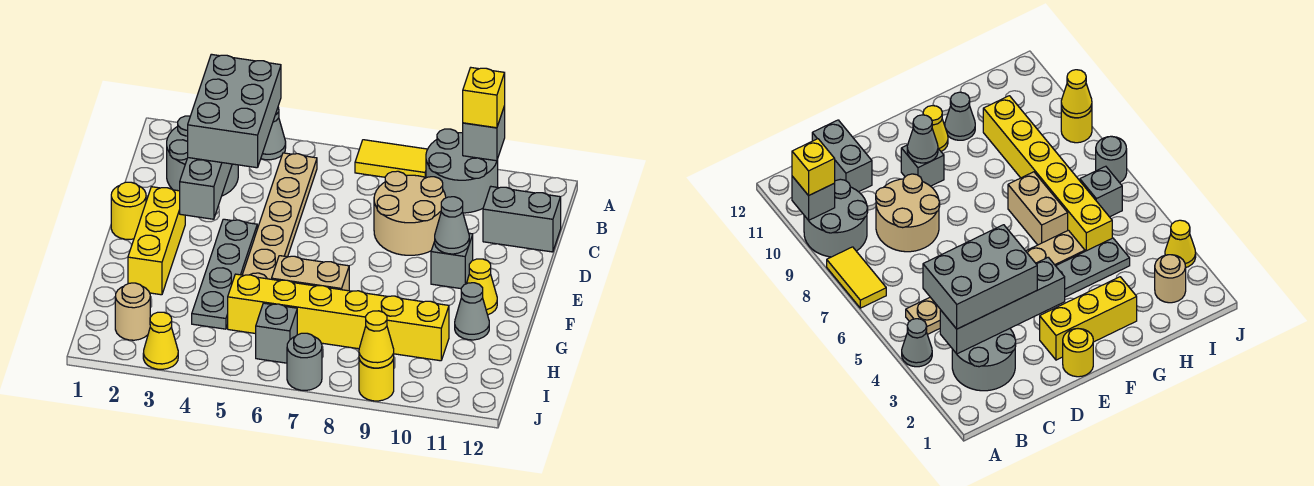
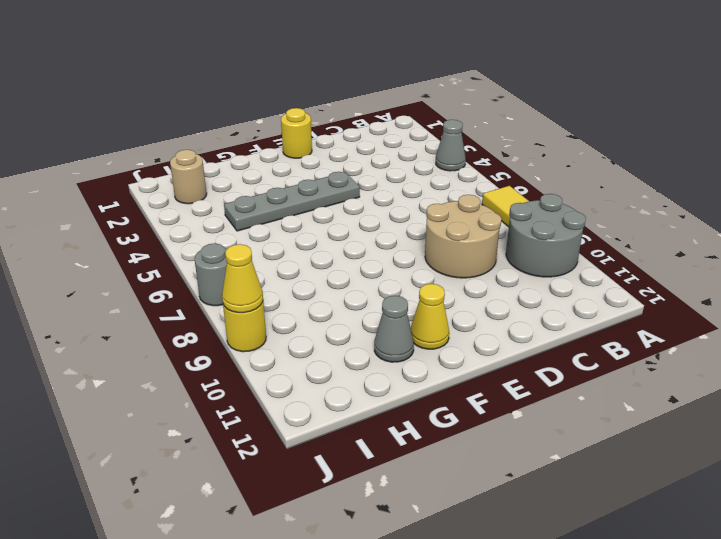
none -> grey 2x2 round brick [167,116,238,196]
none -> tan 1x6 plate [242,153,317,279]
none -> grey 1x2 brick [483,187,561,252]

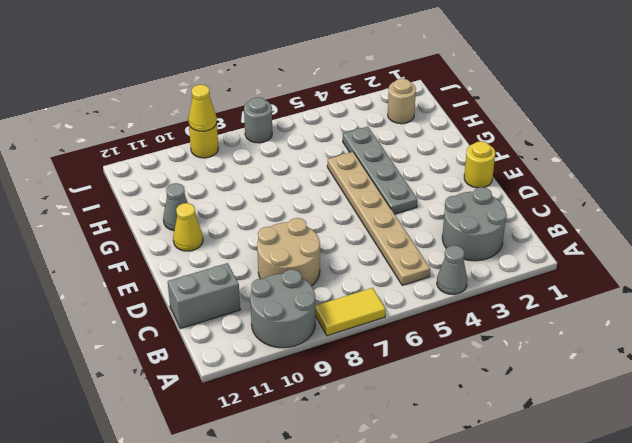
none -> yellow 1x3 brick [128,187,185,295]
none -> grey 1x1 brick [431,233,473,289]
none -> tan 1x2 brick [272,256,349,291]

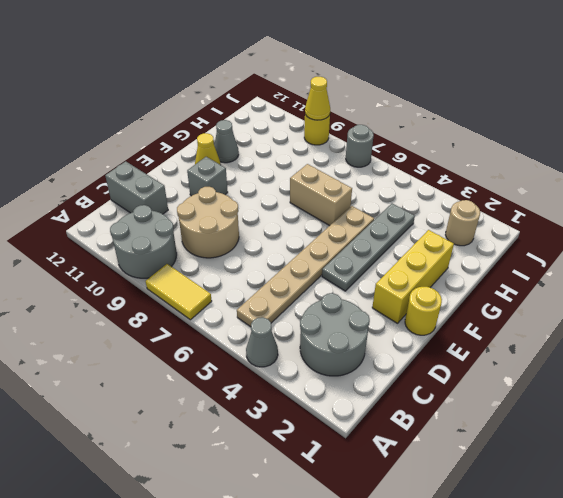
none -> yellow 1x6 brick [228,274,449,361]
none -> grey 1x1 brick [256,303,297,363]
none -> yellow 1x1 cone [143,312,178,369]

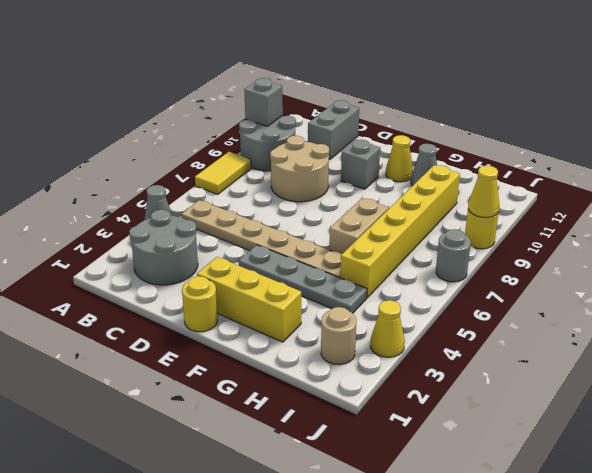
none -> grey 1x1 brick [256,303,297,363]
none -> grey 1x4 brick [180,158,232,219]
none -> grey 1x1 cone [435,197,469,254]

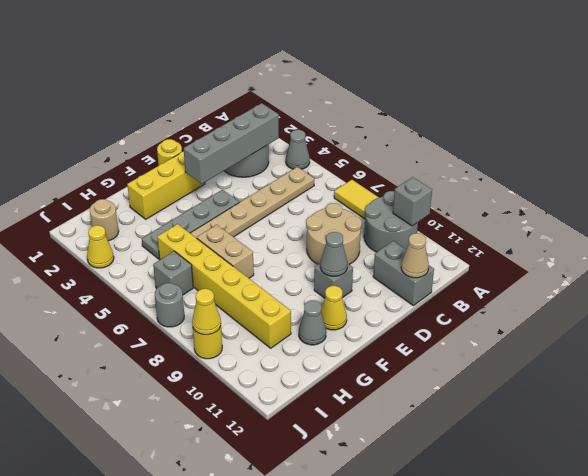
tan 1x1 cone [401,233,429,278] -> none
none -> yellow 1x1 brick [463,68,505,128]
none -> grey 2x3 brick [188,54,281,168]

